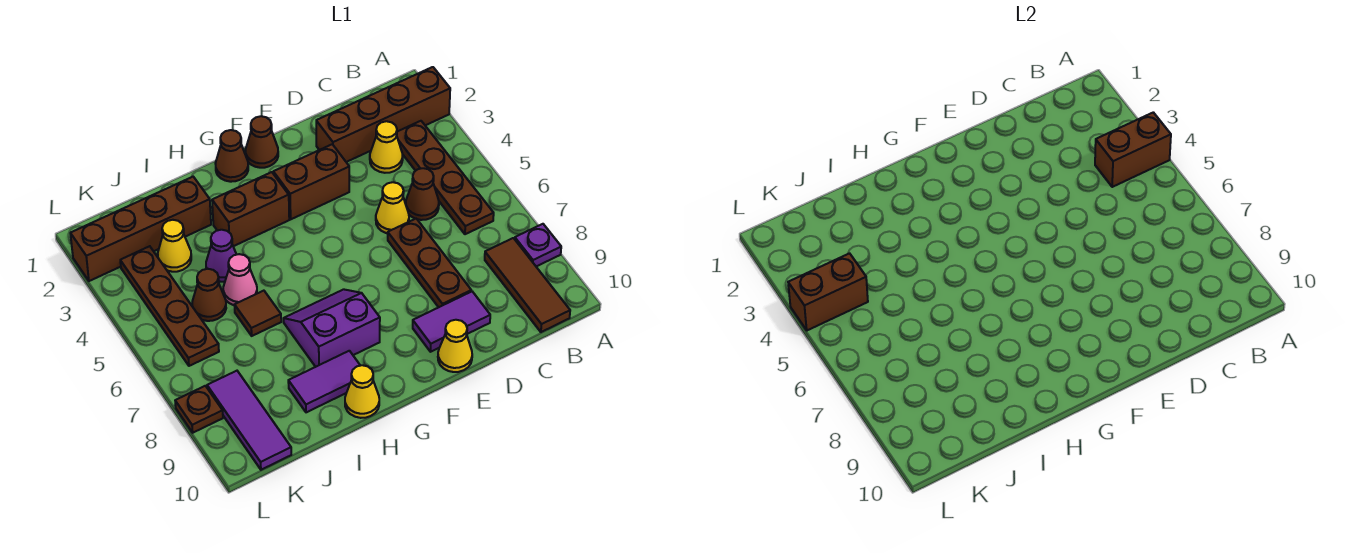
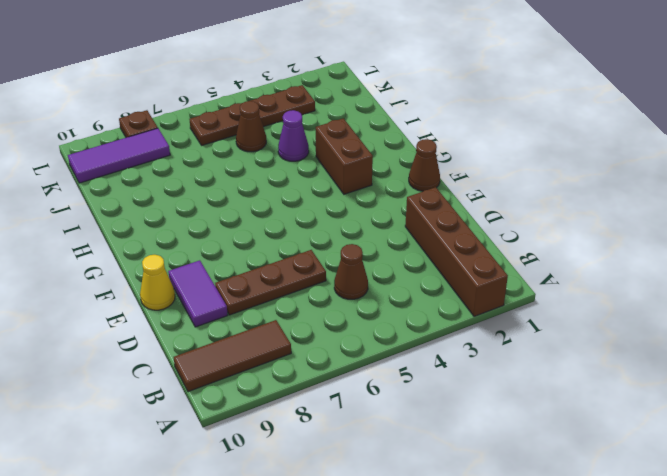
none -> purple 1x1 plate [515,224,561,266]
none -> brown 1x4 plate [397,121,494,234]
none -> yellow 1x1 cone [370,121,403,173]

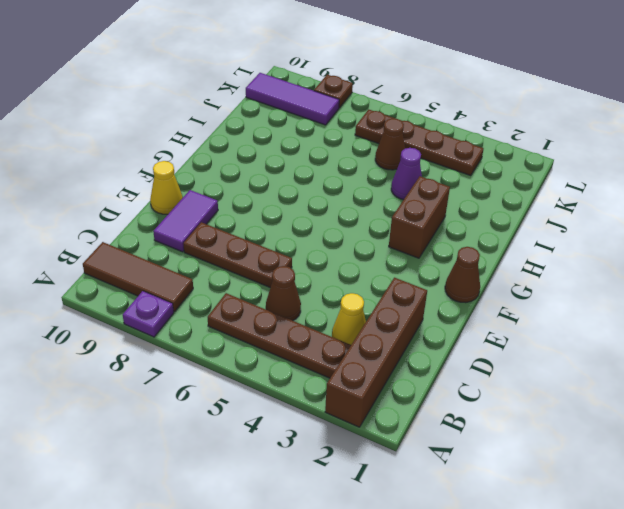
none -> yellow 1x1 cone [376,182,409,233]
none -> brown 1x2 brick [273,144,349,219]
none -> brown 1x1 cone [215,130,248,182]

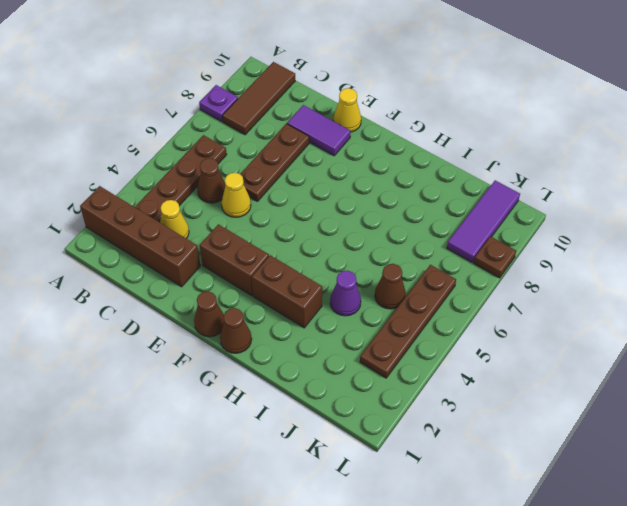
none -> purple 2x2 slope [284,289,380,367]
none -> purple 1x2 tile [288,351,360,412]
none -> yellow 1x1 cone [345,365,379,418]

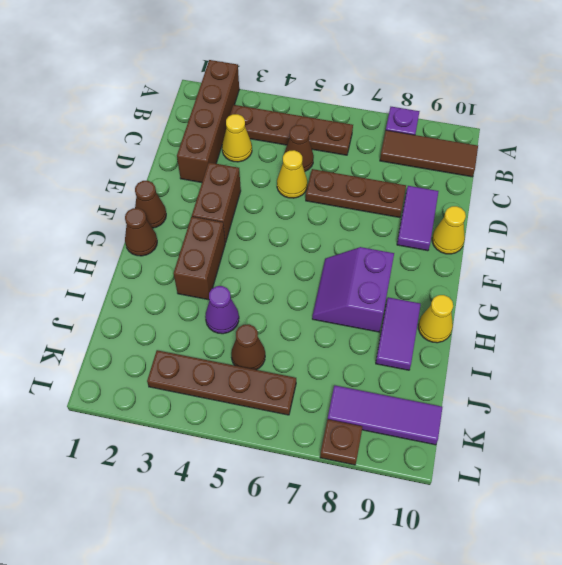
none -> brown 1x4 brick [70,177,211,281]
none -> pink 1x1 cone [223,254,257,305]
none -> brown 1x1 tile [235,291,281,336]

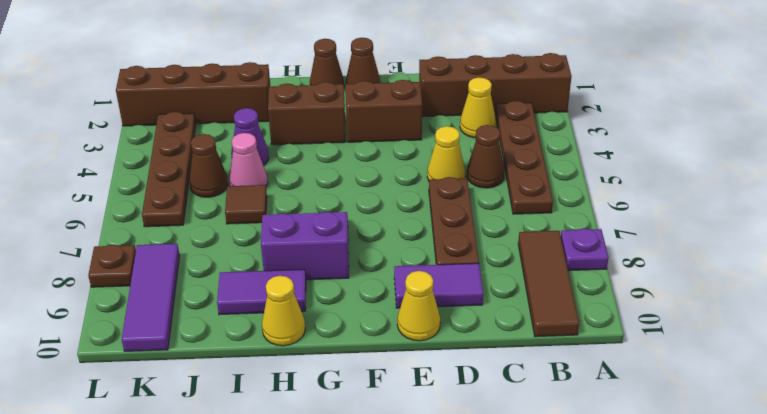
none -> yellow 1x1 cone [158,220,191,272]
none -> brown 1x2 brick [1095,112,1171,187]
none -> brown 1x2 brick [788,253,868,330]

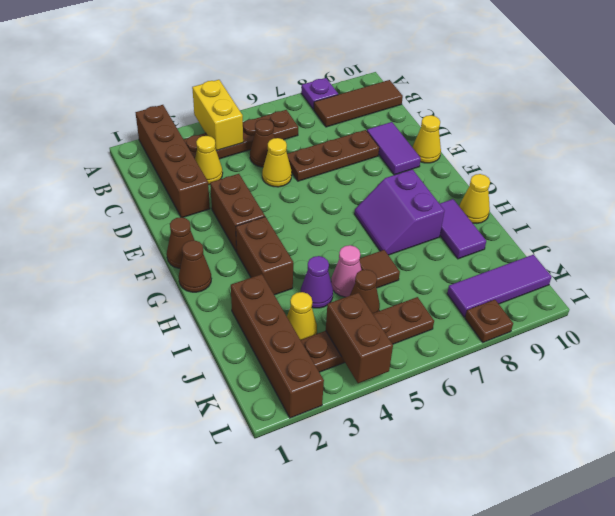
yellow 1x2 brick [192,80,243,151] -> brown 1x2 brick [1095,112,1171,187]

